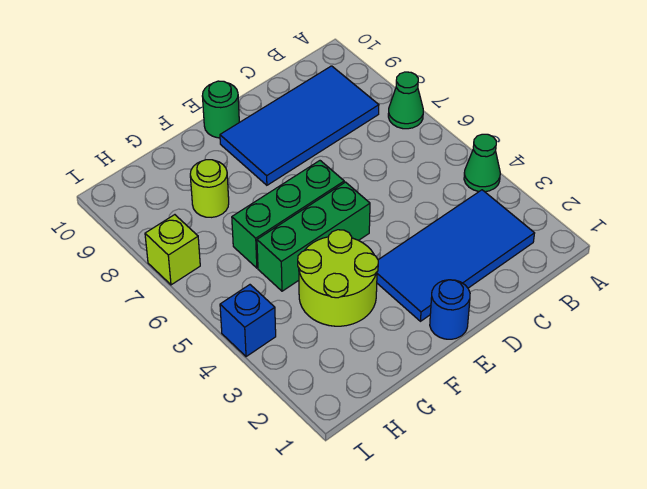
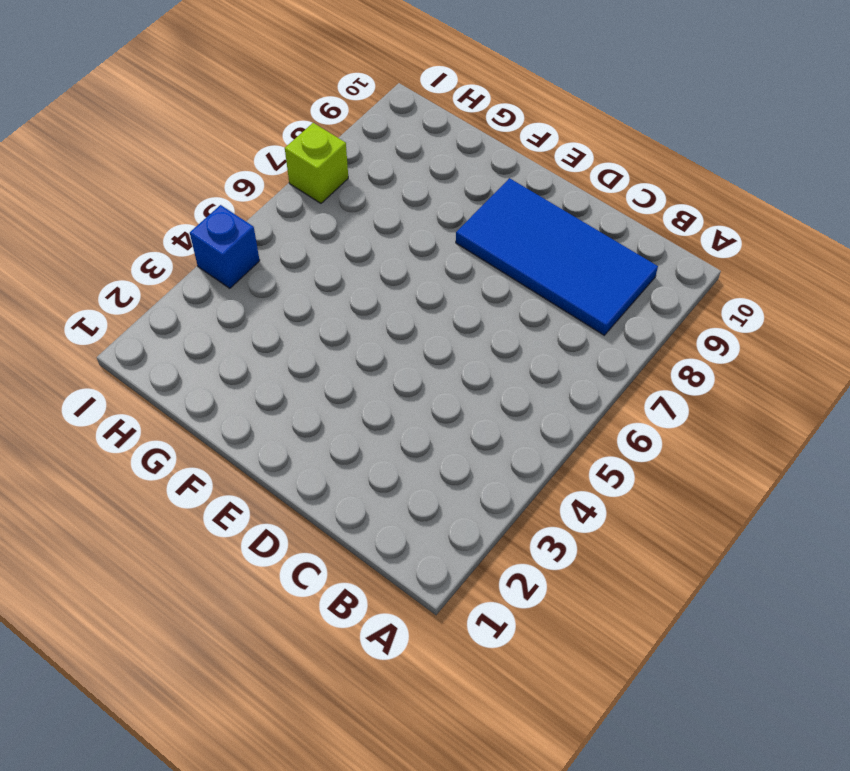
none -> green 1x1 cone [464,134,500,192]
none -> green 1x1 cone [388,72,423,129]
none -> blue 2x4 tile [377,190,535,321]

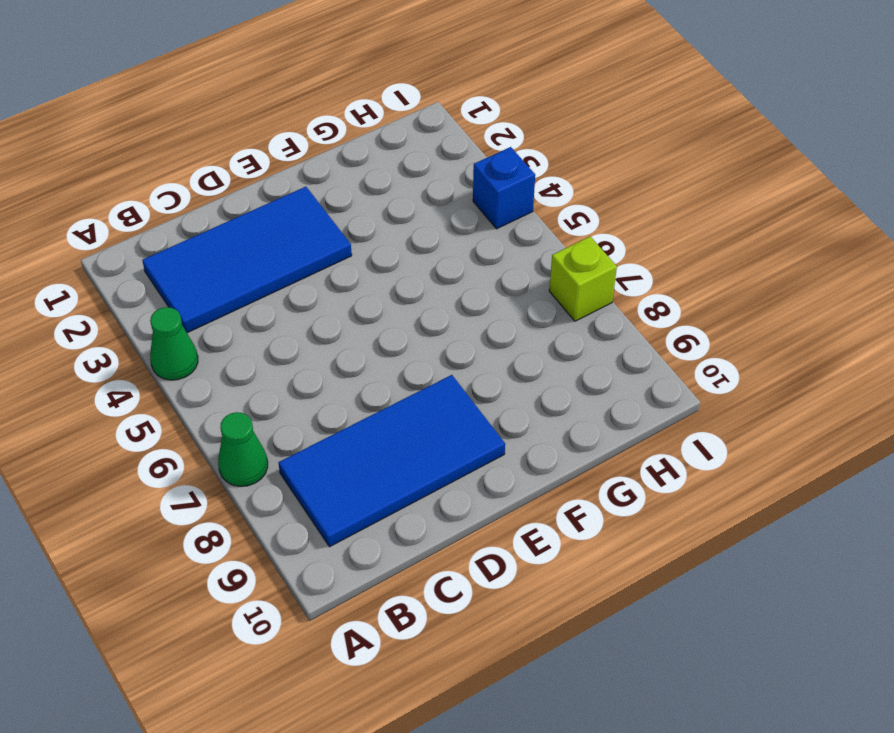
none -> blue 1x1 round brick [430,280,470,339]
none -> green 1x3 brick [257,182,370,291]
none -> green 1x3 brick [232,161,344,268]

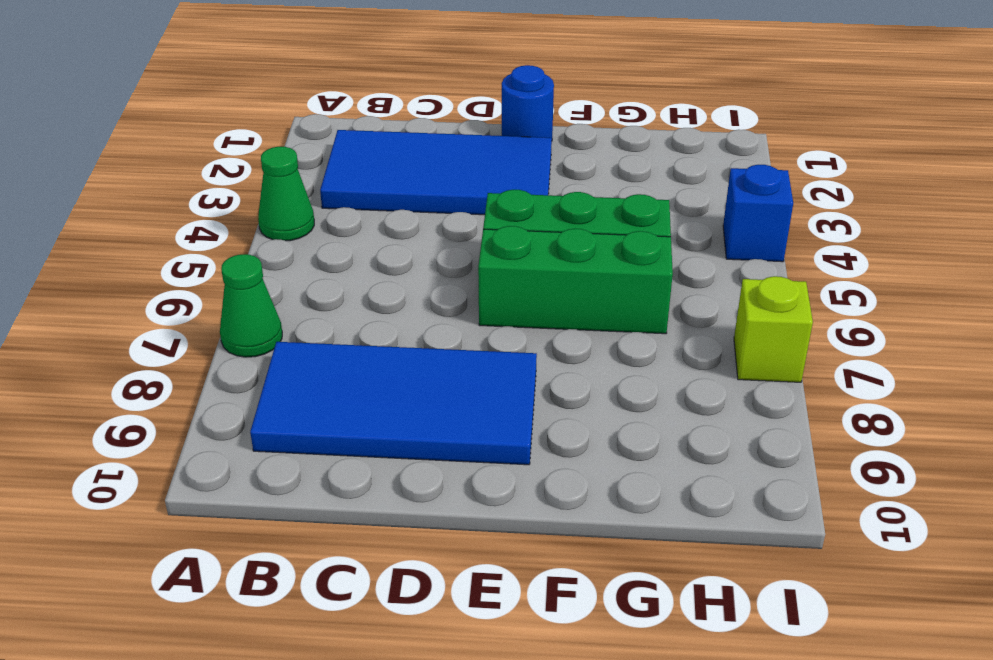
none -> green 1x1 round brick [202,81,239,138]
none -> lime 2x2 round brick [298,230,378,326]
none -> lime 1x1 round brick [190,160,229,217]

